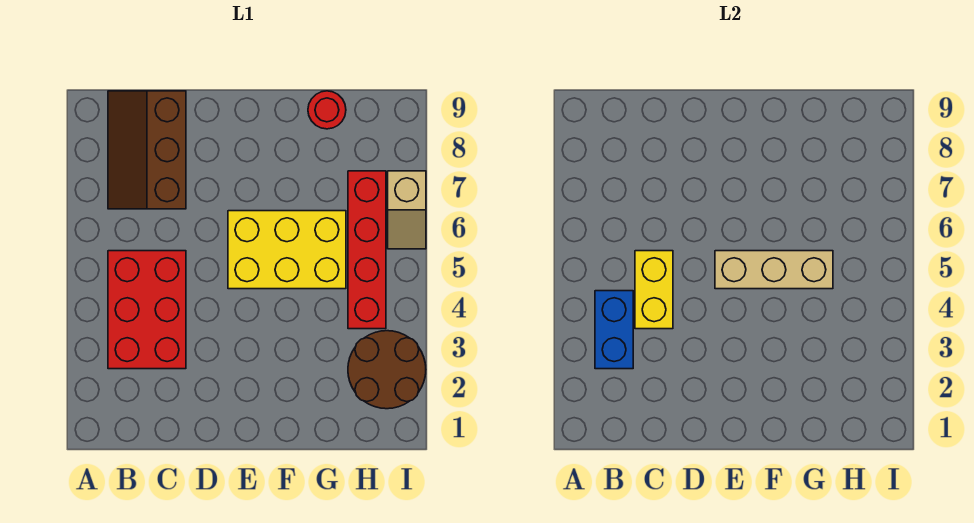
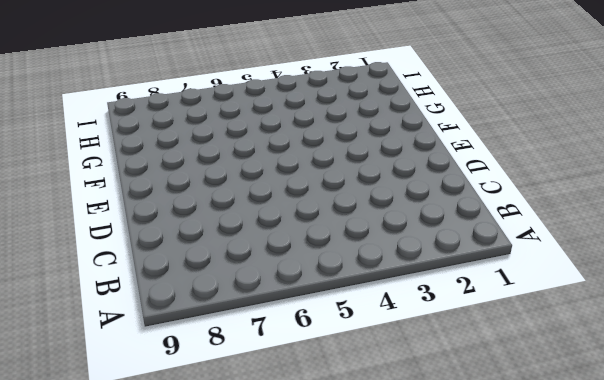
none -> red 2x3 brick [108,251,186,369]
none -> brown 2x3 slope [108,91,186,209]

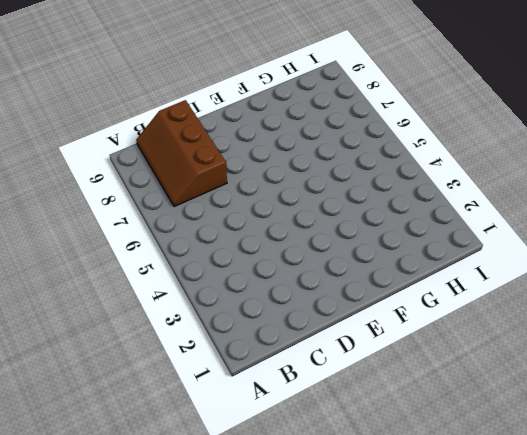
none -> red 2x3 brick [108,251,186,369]
none -> yellow 2x3 brick [228,211,346,289]

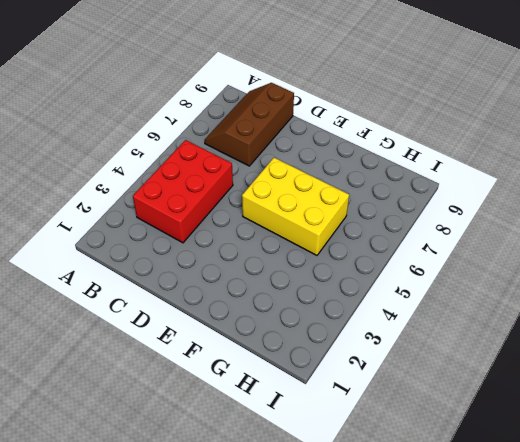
none -> red 1x1 round brick [308,91,346,129]
none -> brown 2x2 round brick [348,331,426,409]

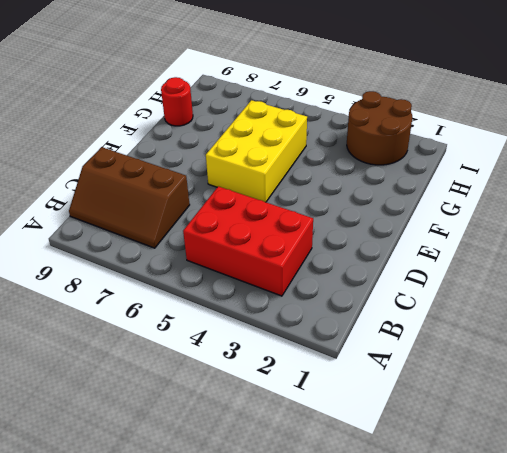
none -> red 1x4 brick [348,171,386,329]
none -> tan 1x2 slope [388,171,426,249]

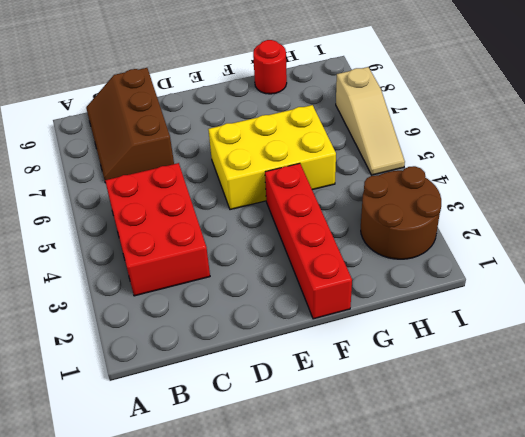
red 1x4 brick [265,163,352,319] -> red 1x4 brick moved to [348,171,386,329]
tan 1x3 slope [336,67,405,175] -> tan 1x2 slope [388,171,426,249]
none -> blue 1x2 brick [595,291,633,369]
none -> yellow 1x2 brick [635,251,673,329]

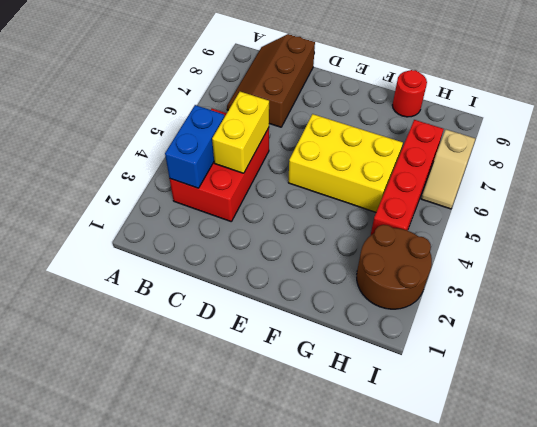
none -> tan 1x3 brick [715,251,833,289]

